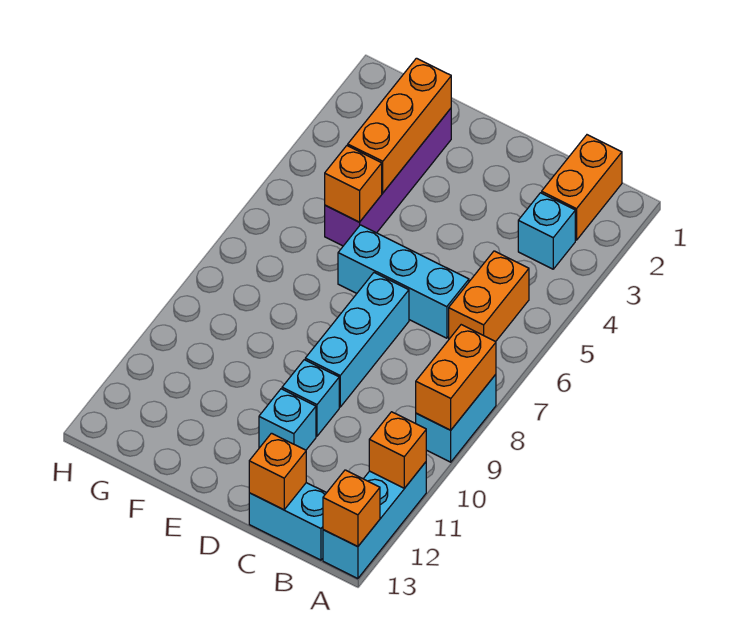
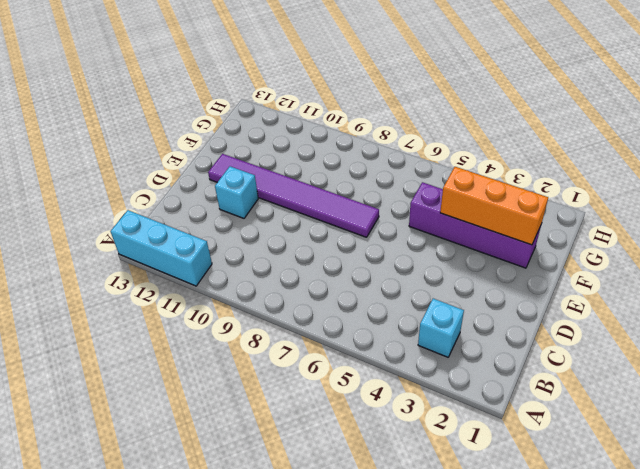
purple 1x6 tile [208,154,379,237] -> none
none -> cyan 1x2 brick [416,374,496,462]
none -> orange 1x2 brick [542,135,622,240]
none -> orange 1x2 brick [449,251,529,342]

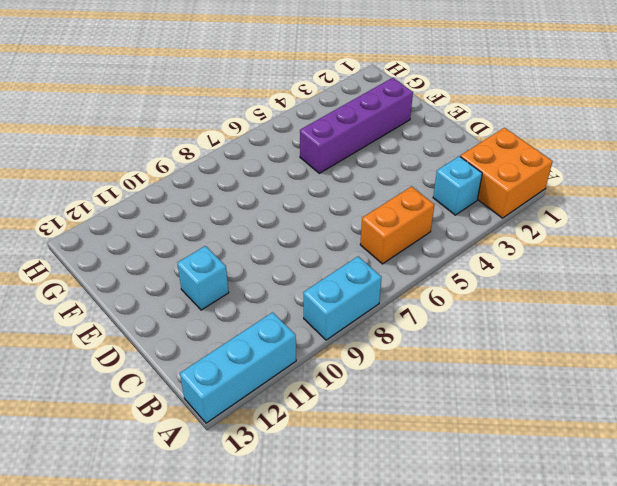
orange 2x2 brick [460,128,553,218] -> orange 1x2 brick [542,135,622,240]
none -> cyan 1x2 brick [249,483,326,560]
none -> cyan 1x3 brick [338,225,469,338]
none -> cyan 1x3 brick [305,273,409,407]

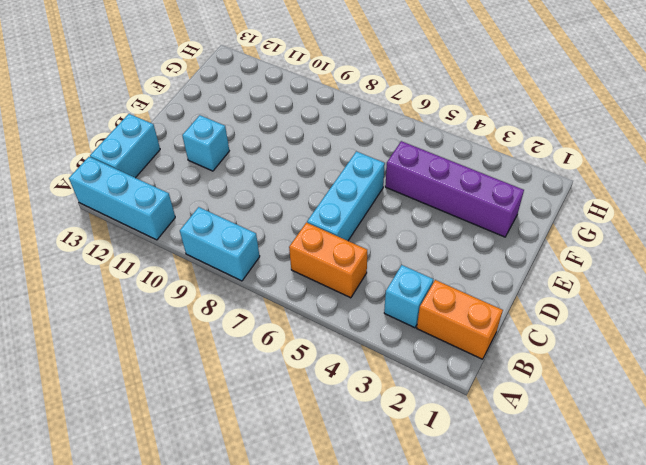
none -> cyan 1x3 brick [305,273,409,407]
none -> cyan 1x1 brick [282,360,339,436]
none -> orange 1x2 brick [416,325,496,430]

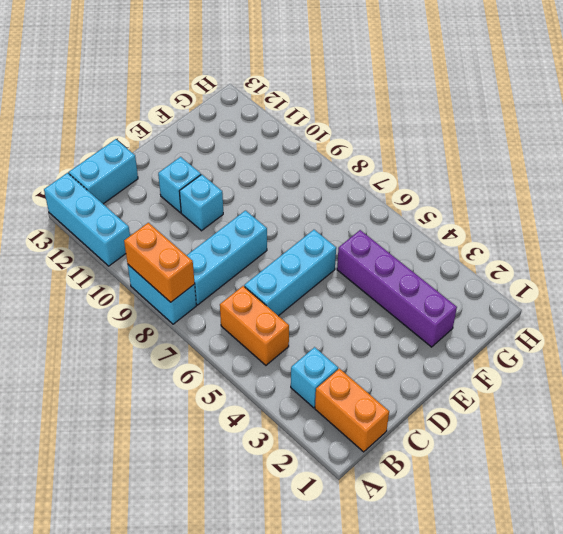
cyan 1x3 brick [187,211,267,305] -> cyan 1x3 brick turned to [305,273,409,407]
none -> orange 1x1 brick [369,412,426,488]
none -> orange 1x1 brick [323,470,380,547]
none -> orange 1x1 brick [249,433,306,510]

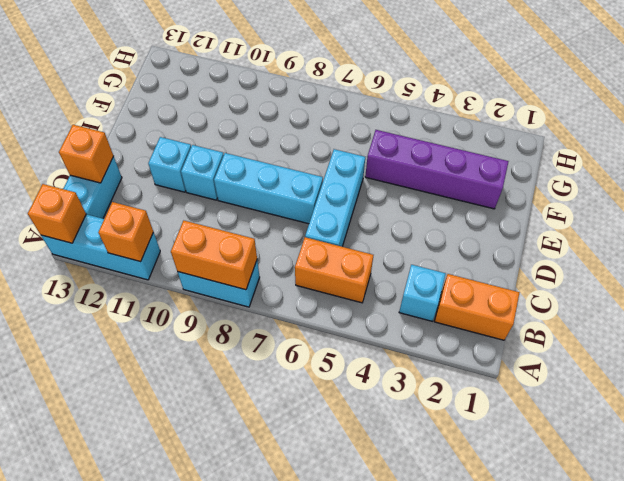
none -> orange 1x3 brick [348,58,451,193]
none -> orange 1x1 brick [325,146,382,222]

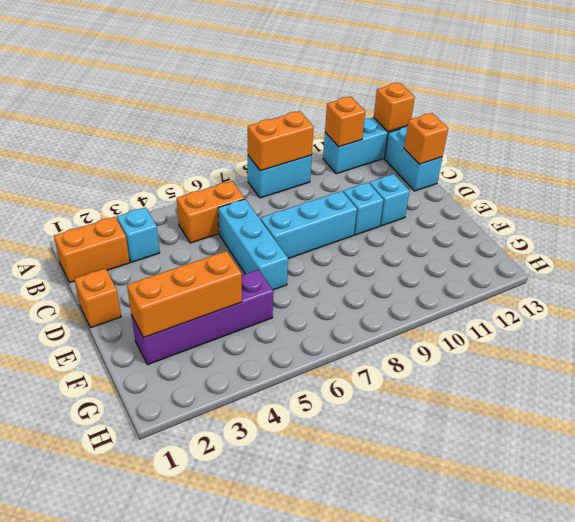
orange 1x1 brick [74,268,121,328] -> orange 1x1 brick moved to [325,146,382,222]

